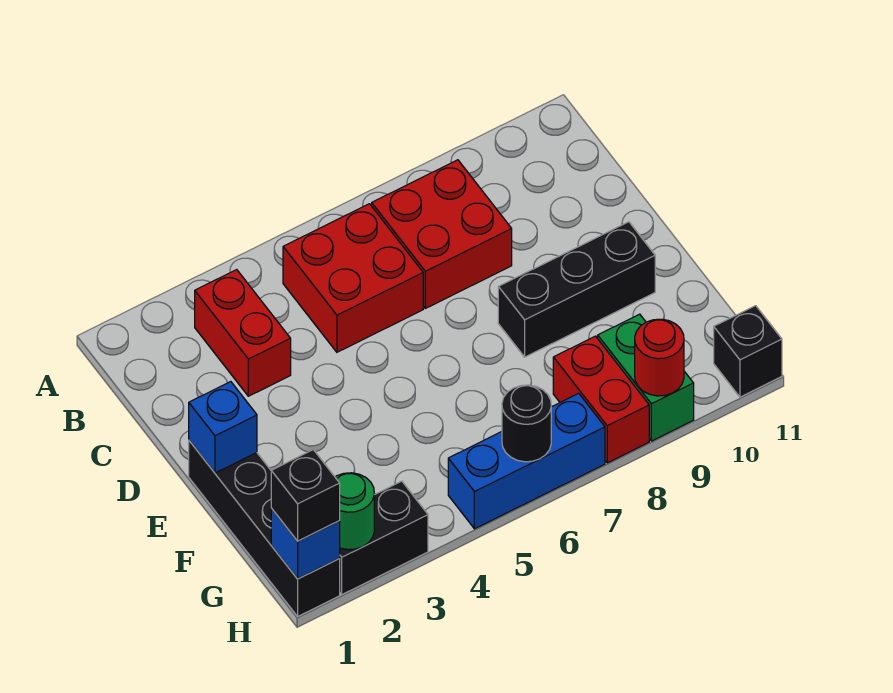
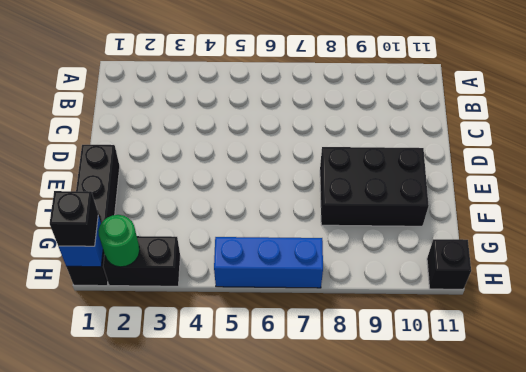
black 2x3 brick [320,147,429,226] -> black 1x3 brick [498,222,655,357]
none -> red 1x2 brick [195,270,291,396]
none -> red 2x2 brick [283,204,423,352]
none -> red 2x2 brick [372,160,512,308]

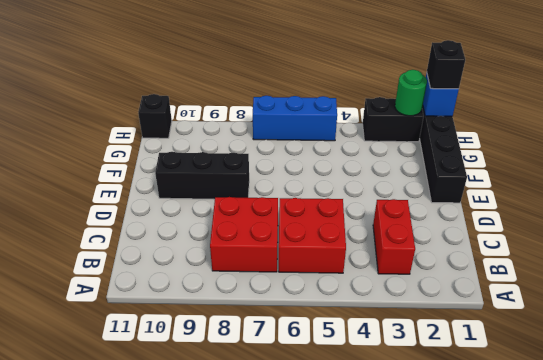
none -> red 1x2 brick [553,336,649,463]
none -> green 1x2 brick [598,314,694,441]
none -> blue 1x1 brick [189,382,257,473]

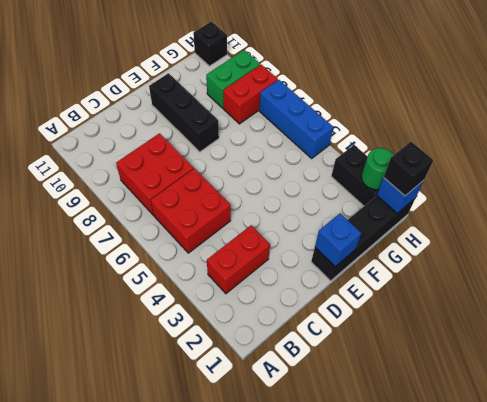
none -> black 1x1 round brick [502,385,551,462]
none -> red 1x1 round brick [635,319,684,396]

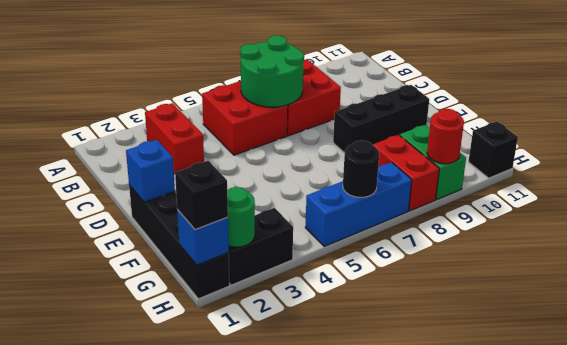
green 2x2 round brick [240,36,304,107] -> none

